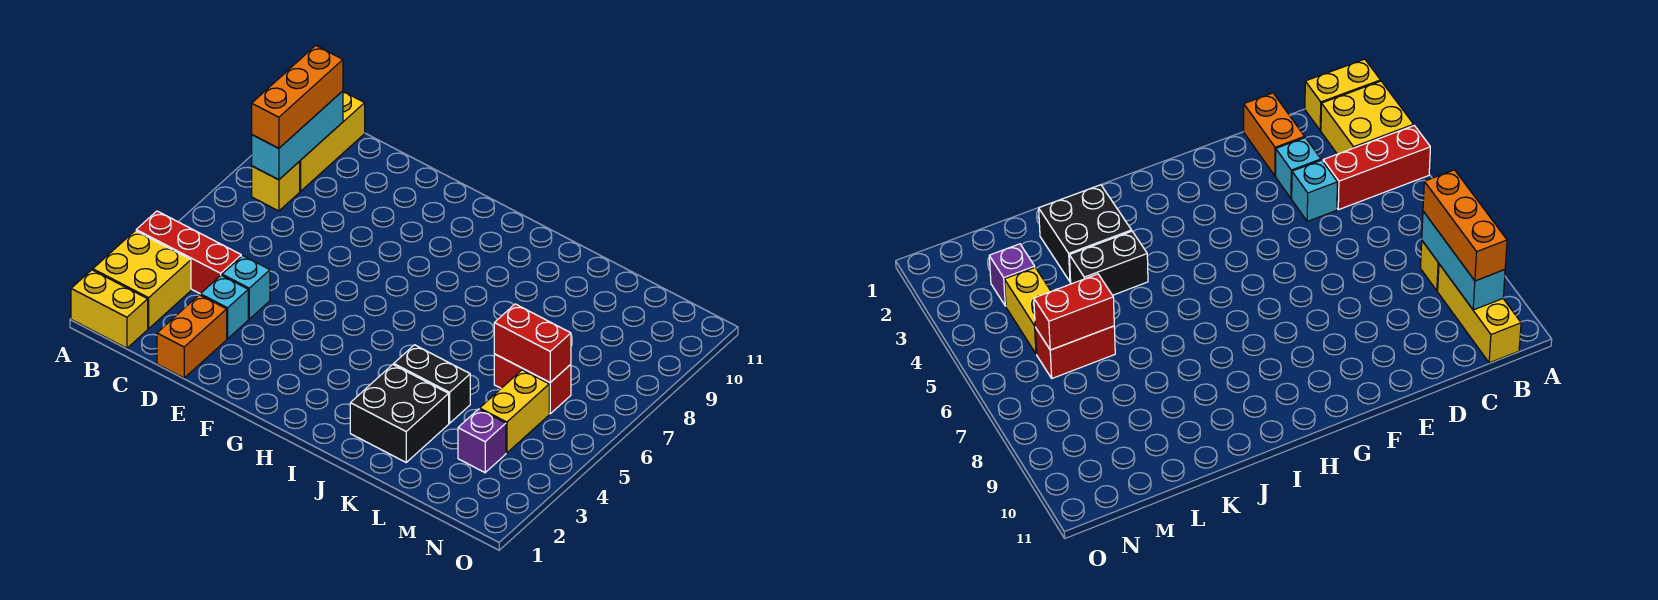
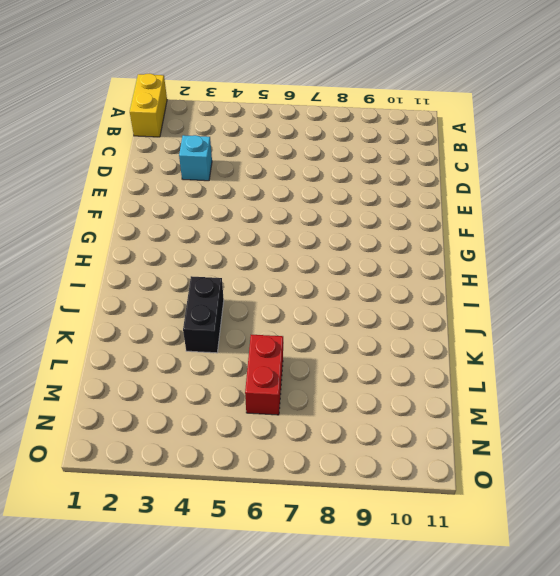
none -> yellow 2x2 brick [93,231,191,329]
none -> red 1x3 brick [136,211,241,294]
none -> yellow 1x1 brick [252,161,300,211]

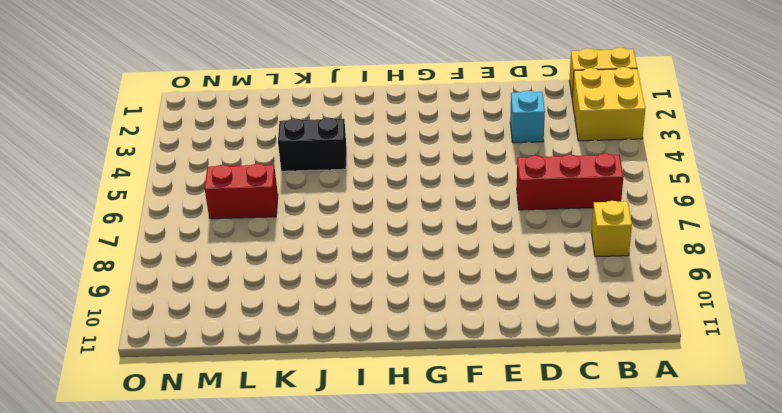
red 1x3 brick [517,153,624,210] -> red 1x3 brick moved to [136,211,241,294]
none -> yellow 1x3 brick [300,92,365,191]
none -> orange 1x2 brick [157,295,227,378]
none -> cyan 1x1 brick [222,256,270,319]

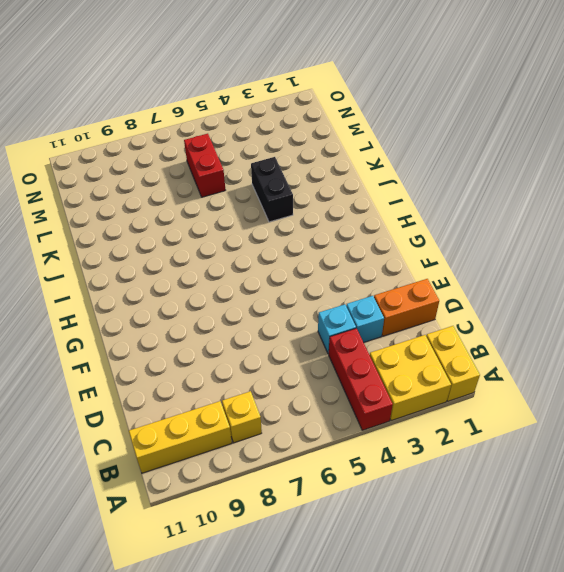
none -> black 2x2 brick [350,365,449,462]
none -> purple 1x1 brick [458,409,506,473]
none -> yellow 1x2 brick [480,370,549,453]

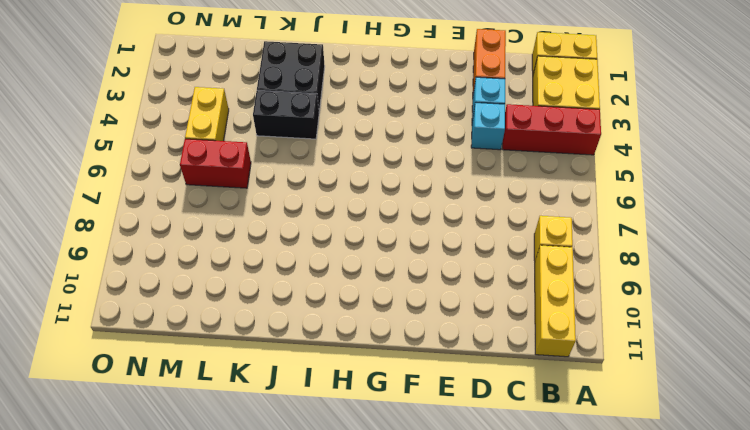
none -> purple 1x1 brick [458,409,506,473]
none -> cyan 1x3 brick [252,91,343,180]
none -> red 1x2 brick [494,304,571,382]

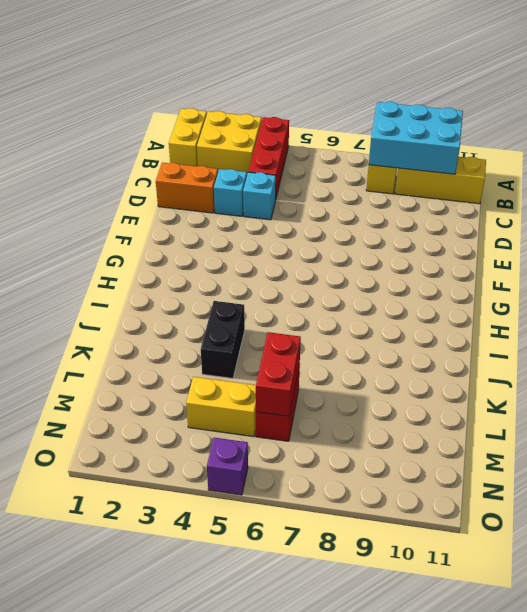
cyan 2x3 brick [369,102,463,174] -> cyan 1x3 brick [252,91,343,180]
purple 1x1 brick [207,438,248,495] -> purple 1x1 brick moved to [458,409,506,473]
none -> black 2x2 brick [350,365,449,462]
none -> orange 1x3 brick [252,45,343,148]

